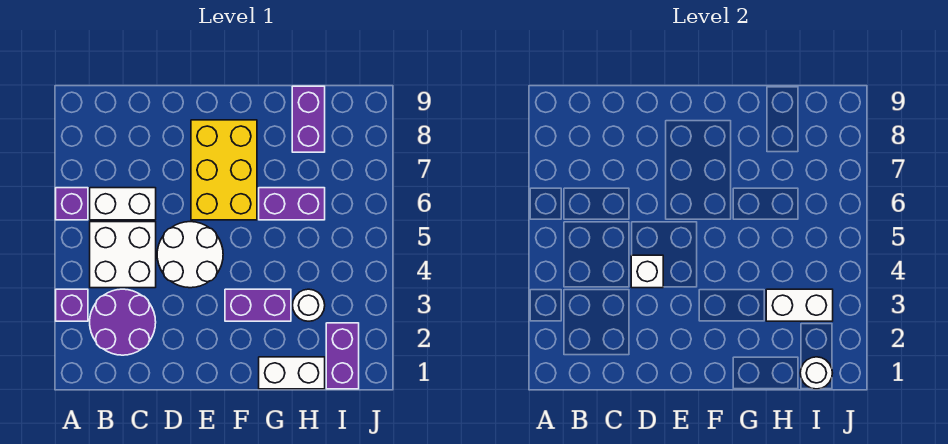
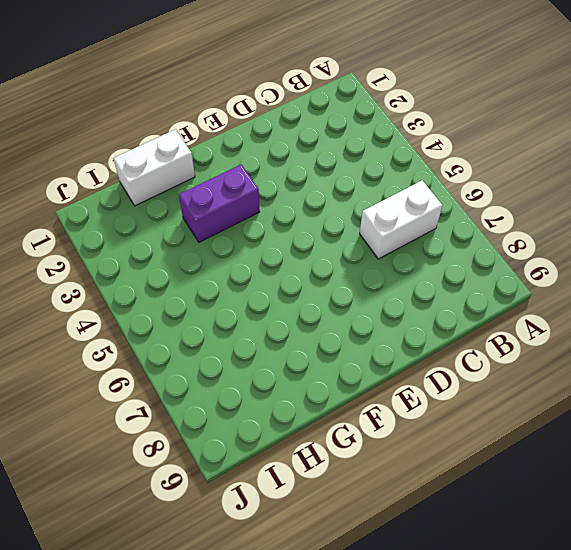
none -> purple 1x1 brick [56,289,88,321]
none -> purple 1x1 brick [56,188,88,220]
none -> purple 2x2 round brick [90,289,156,355]

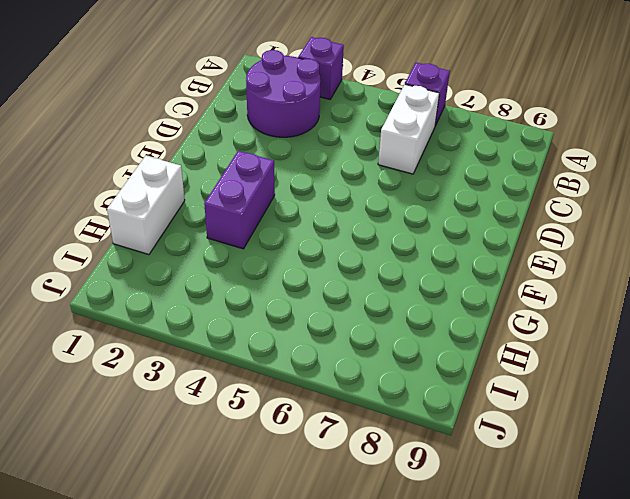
none -> white 2x2 brick [90,222,156,288]
none -> white 2x2 round brick [157,222,223,288]
none -> yellow 2x3 brick [191,120,257,220]

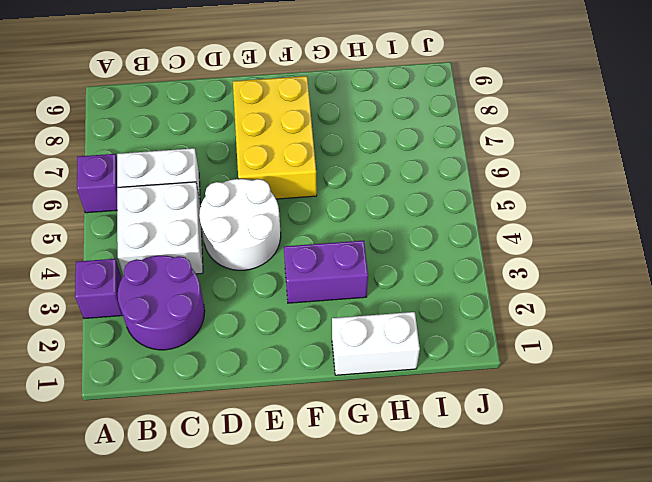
none -> purple 1x2 brick [259,188,325,220]
none -> white 1x1 round brick [293,289,325,321]
none -> purple 1x2 brick [292,86,325,152]

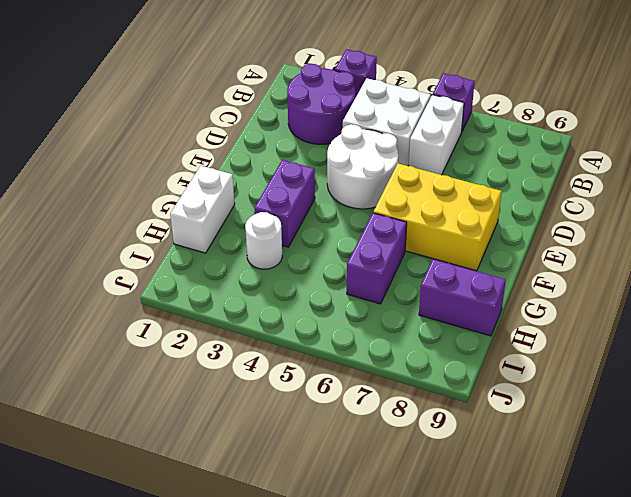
none -> purple 1x2 brick [326,323,359,389]
none -> white 1x1 brick [631,255,663,288]
none -> white 1x2 brick [766,289,833,321]

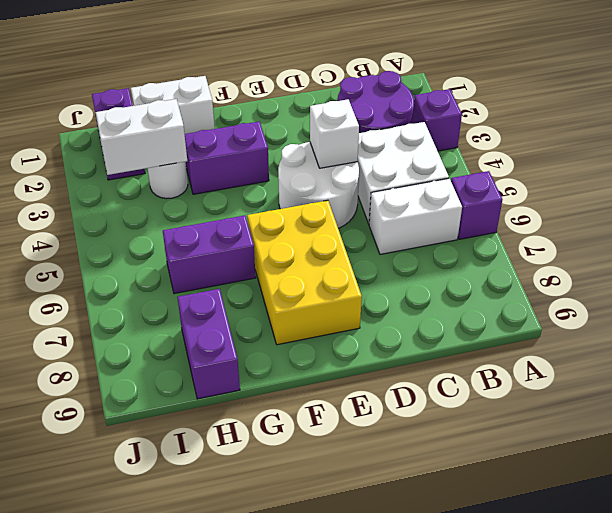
none -> white 1x1 round brick [800,357,832,389]

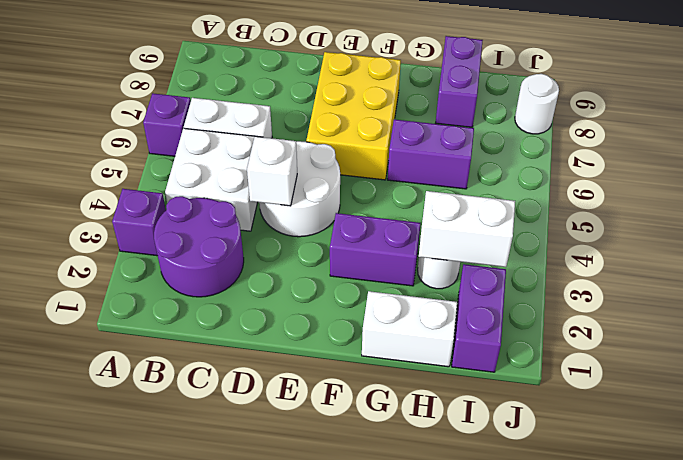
white 1x1 round brick [515,74,559,134] -> white 1x1 round brick moved to [800,357,832,389]

